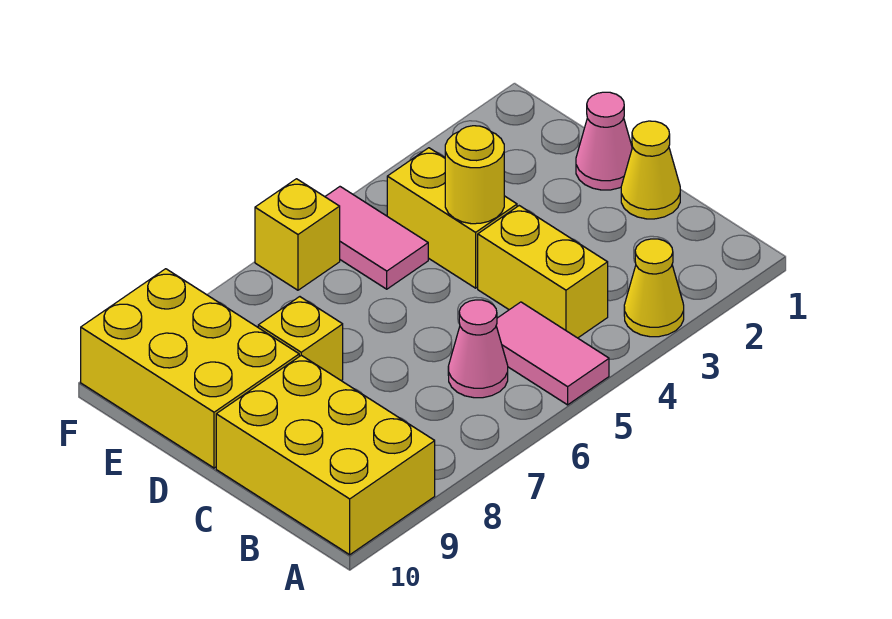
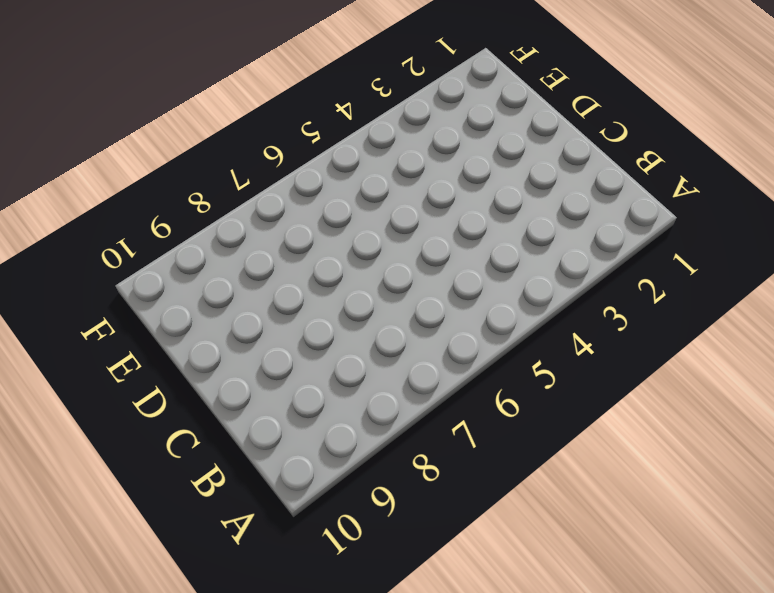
none -> yellow 1x1 cone [624,239,684,337]
none -> pink 1x2 tile [496,302,609,405]
none -> yellow 2x3 brick [216,355,435,555]

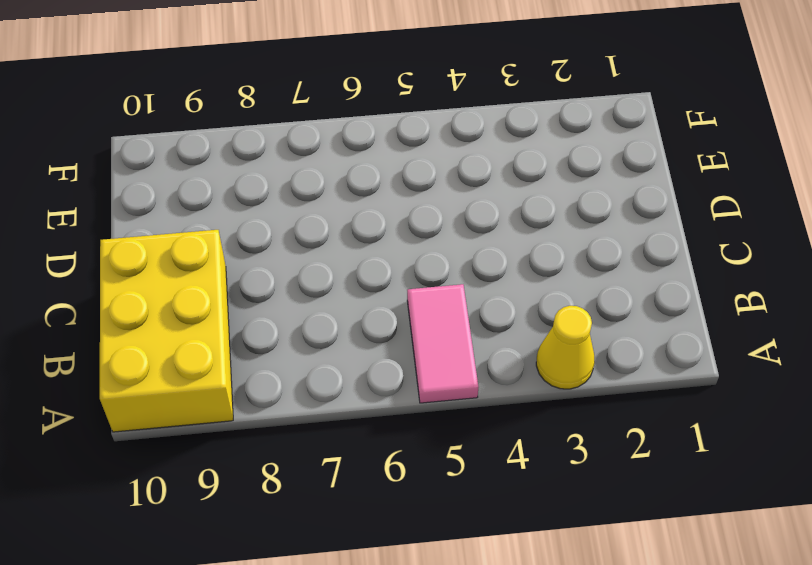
none -> yellow 1x2 brick [478,206,608,338]
none -> pink 1x1 cone [448,300,508,398]
none -> yellow 1x1 cone [621,121,680,219]

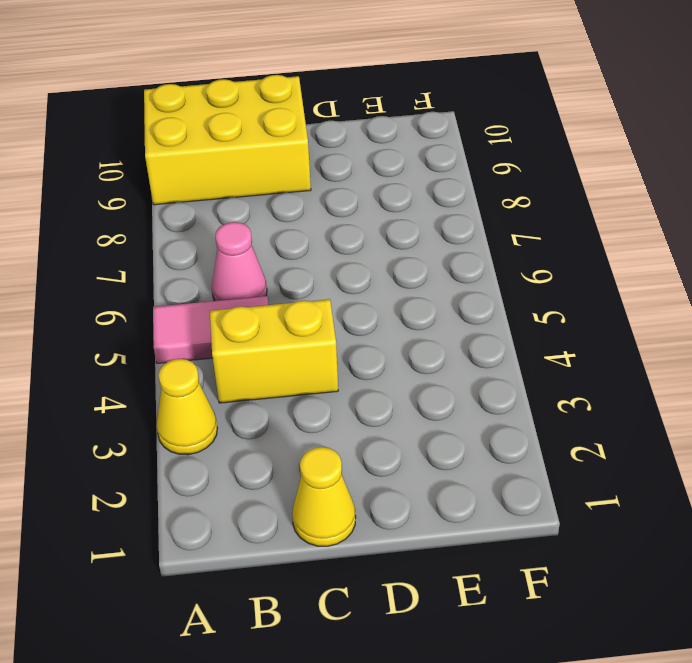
none -> pink 1x1 cone [576,92,632,190]
none -> yellow 1x2 brick [387,148,517,288]
none -> yellow 1x1 brick [258,297,343,381]

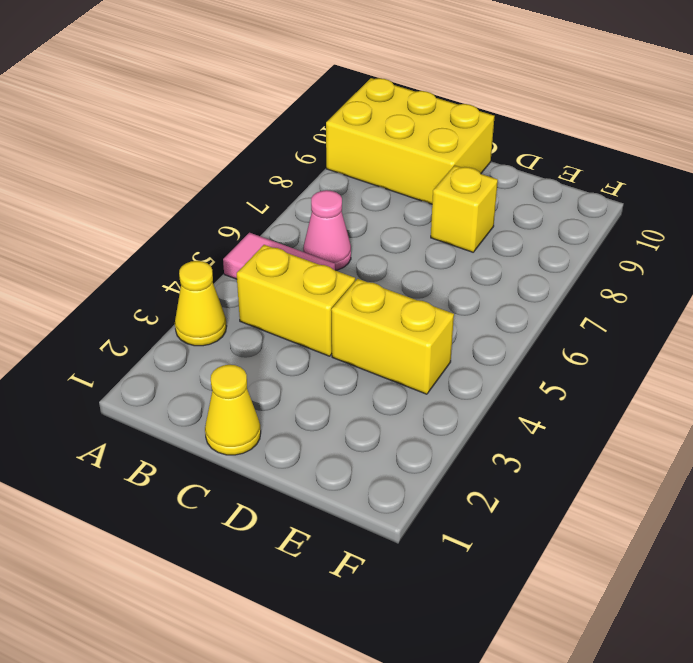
none -> pink 1x1 cone [576,92,632,190]
none -> yellow 2x3 brick [81,269,299,468]
none -> pink 1x2 tile [325,187,428,289]

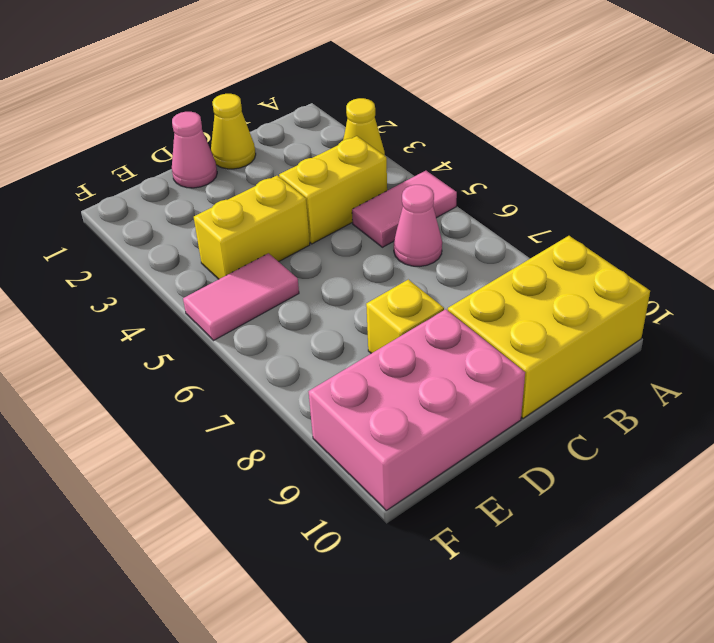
pink 2x3 brick [308,309,525,510] -> yellow 2x3 brick [81,269,299,468]
none -> yellow 1x1 brick [255,179,340,290]
none -> yellow 1x1 round brick [445,126,504,224]

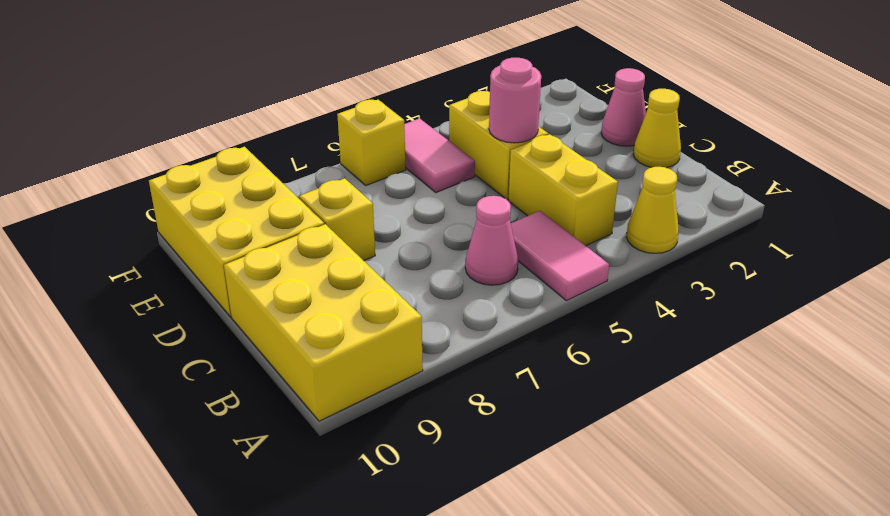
pink 1x1 round brick [489,58,541,143] -> yellow 1x1 round brick [445,126,504,224]

